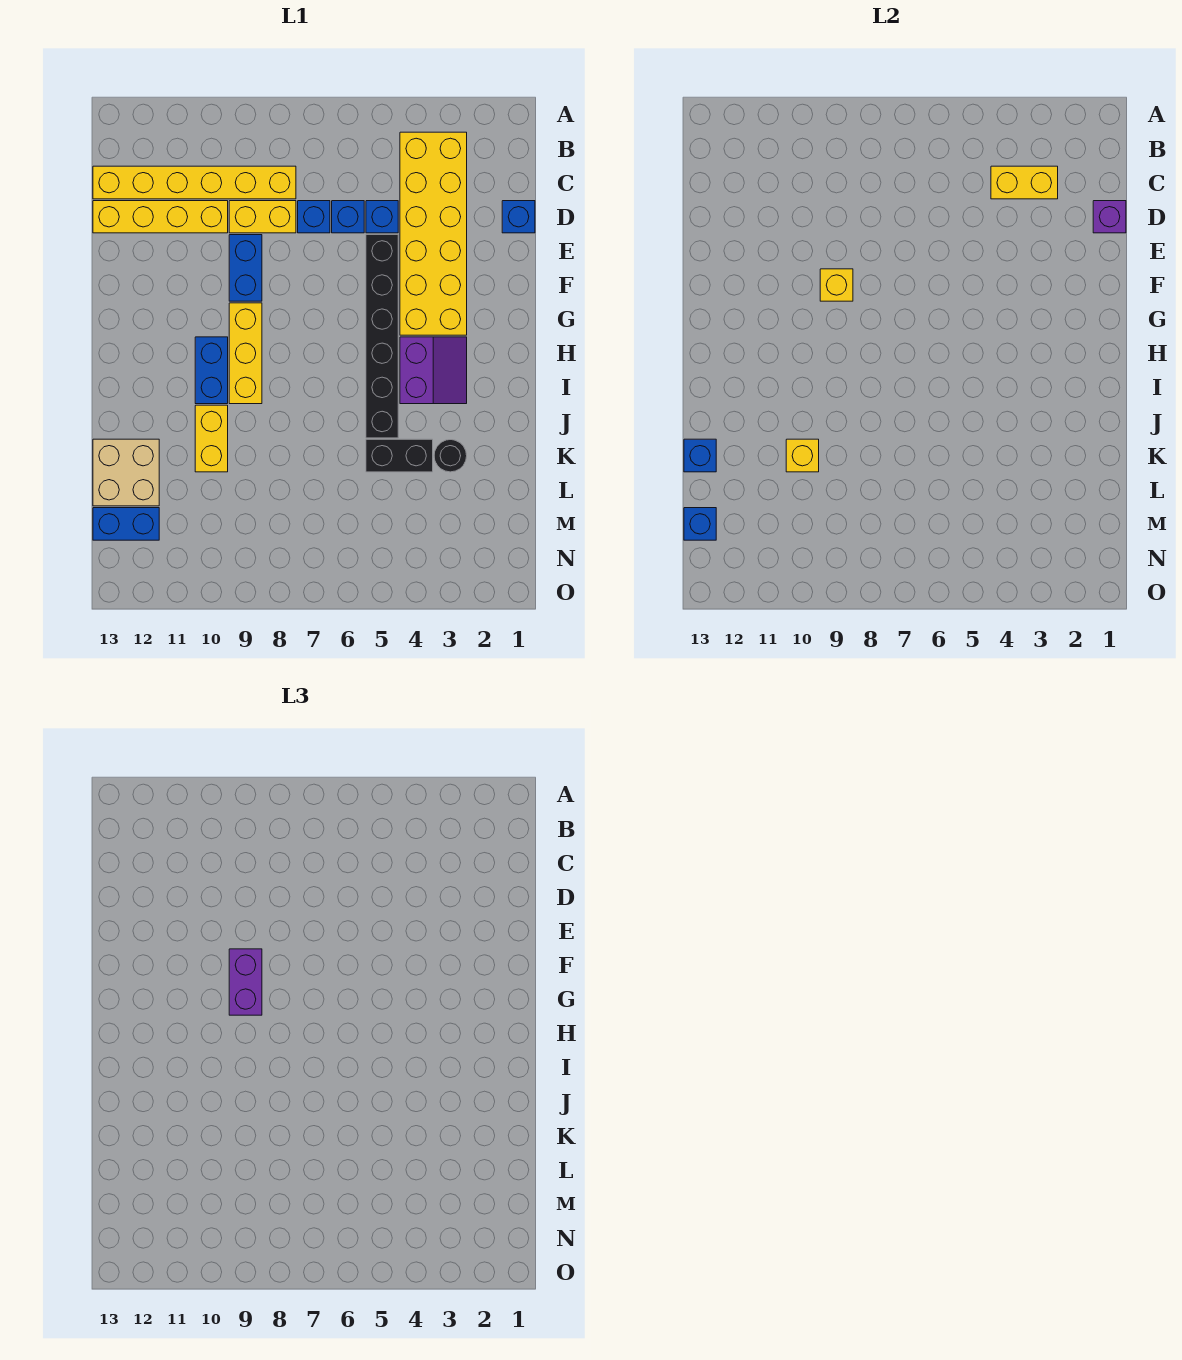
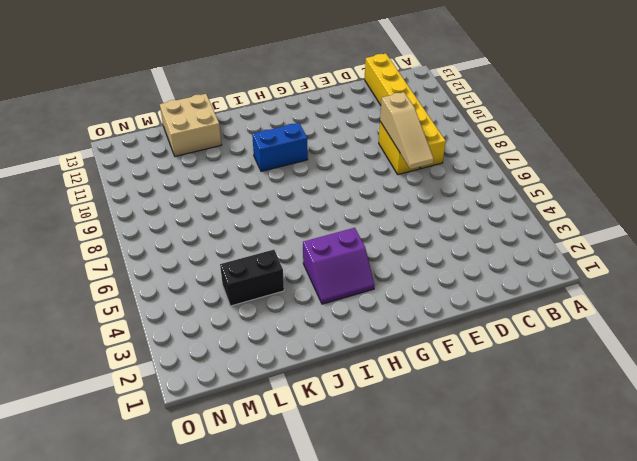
tan 1x3 slope [380,92,434,169] -> none
black 1x2 brick [220,250,284,306] -> black 1x2 brick turned to [366,439,433,472]
none -> yellow 2x6 brick [400,132,467,335]
none -> blue 1x1 brick [502,201,535,233]
none -> blue 1x1 brick [366,201,398,233]

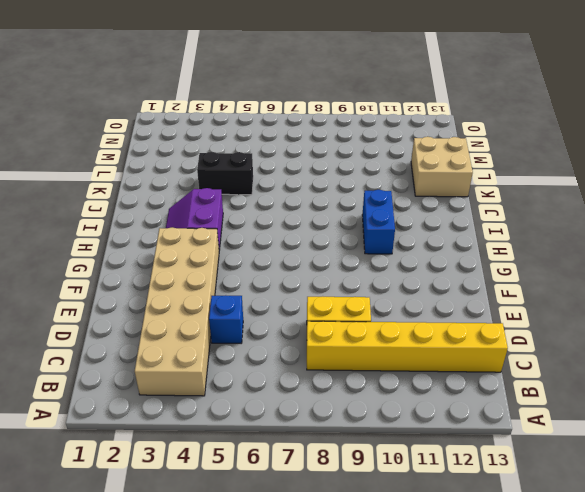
tan 2x6 brick [135,227,219,396] -> yellow 2x6 brick [400,132,467,335]
none -> blue 1x1 brick [502,201,535,233]
none -> blue 1x1 brick [332,201,364,233]
none -> blue 1x1 brick [298,201,330,233]

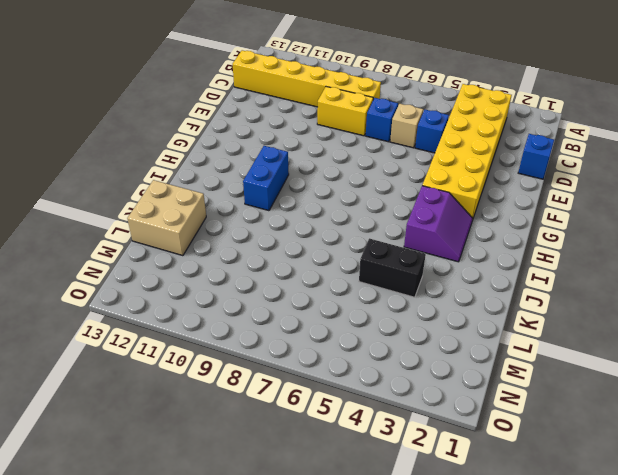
tan 1x1 brick [390,104,423,148] -> blue 1x1 brick [332,201,364,233]
none -> yellow 1x4 brick [93,201,228,233]
none -> black 1x6 brick [366,235,398,438]
none -> blue 1x2 brick [229,235,262,301]

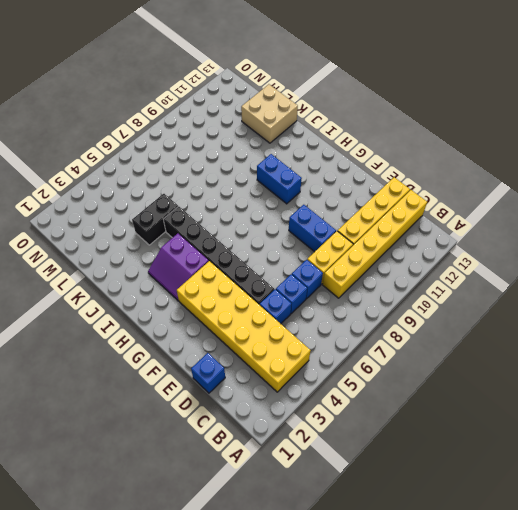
none -> yellow 1x3 brick [229,303,262,404]
none -> yellow 1x2 brick [195,405,228,472]
none -> black 1x1 round brick [434,440,467,472]

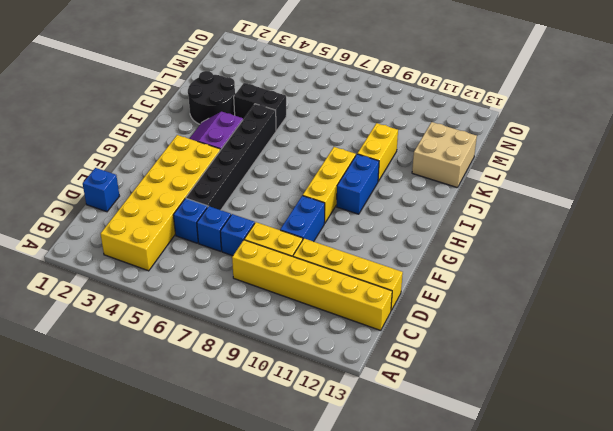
black 2x2 round brick [188,71,235,124] -> black 1x1 round brick [434,440,467,472]
none -> blue 1x2 brick [93,508,159,540]
none -> yellow 1x2 brick [991,166,1058,199]
none -> purple 1x1 brick [1093,201,1126,233]

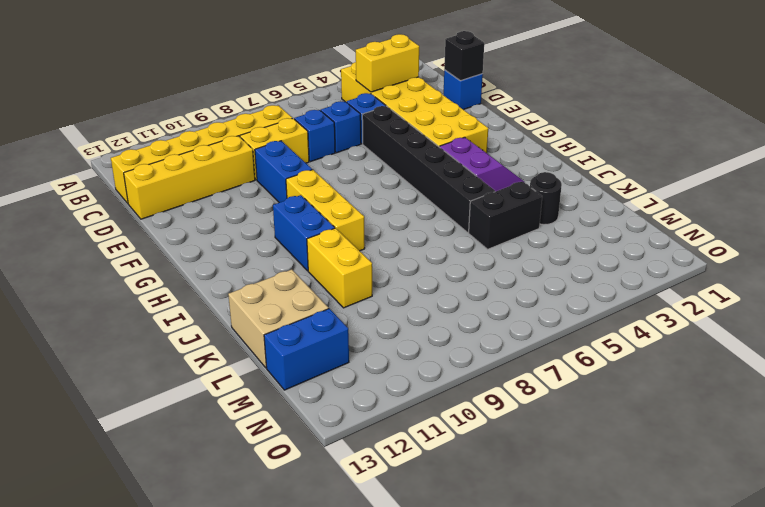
black 1x1 brick [444,31,484,81] -> purple 1x1 brick [1093,201,1126,233]
none -> yellow 1x1 brick [820,269,853,301]
none -> yellow 1x1 brick [786,439,819,472]
none -> blue 1x1 brick [684,439,716,472]

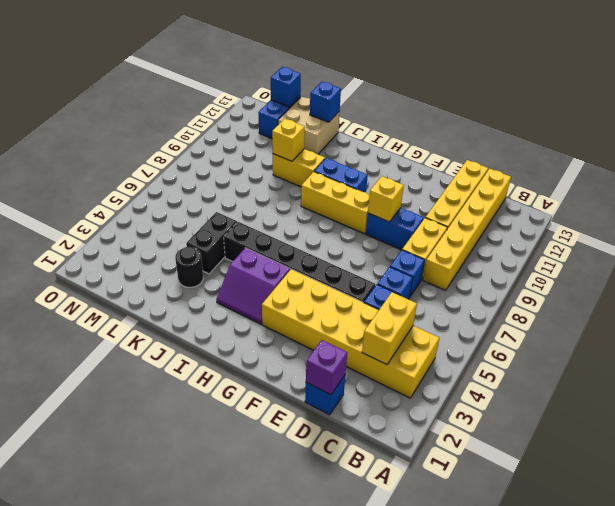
none -> purple 1x2 brick [229,949,262,1015]

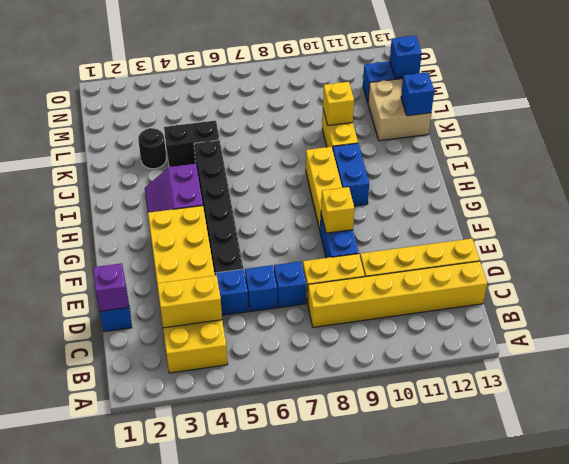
none -> purple 1x2 brick [229,949,262,1015]

